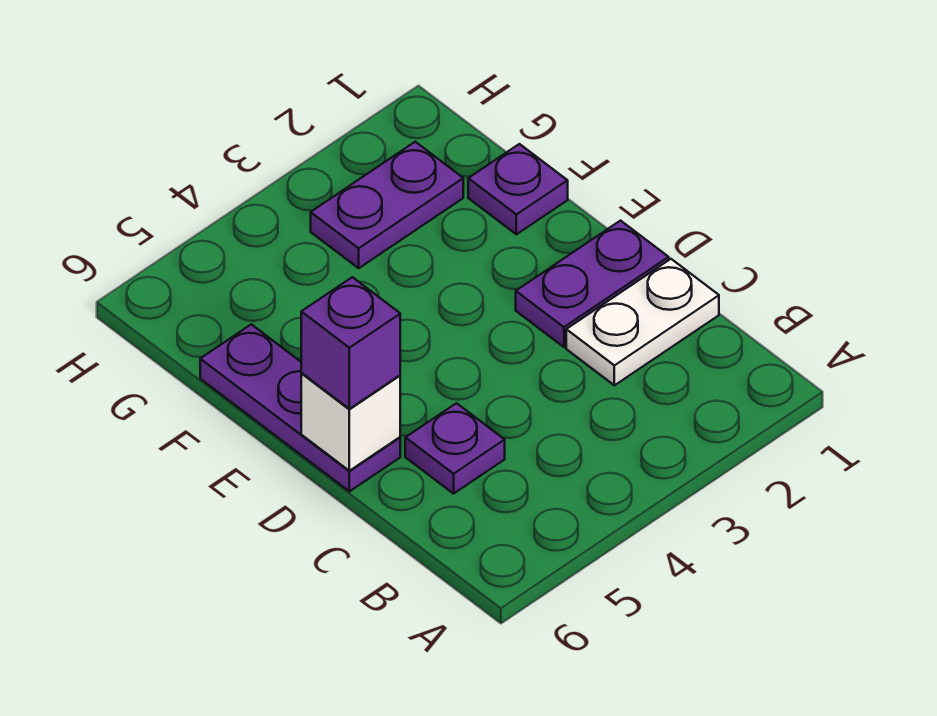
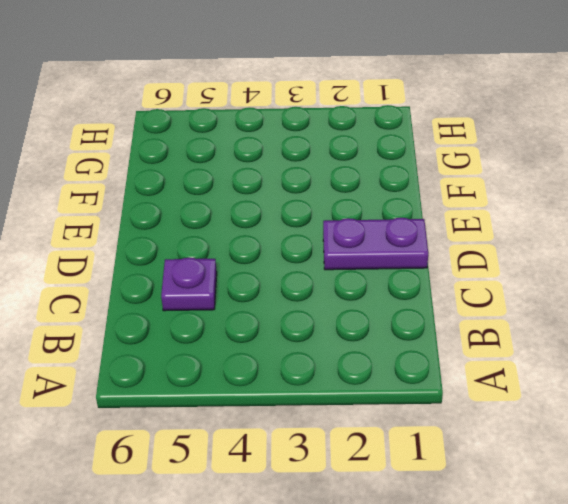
none -> white 1x2 plate [566,259,719,385]
none -> purple 1x3 plate [200,324,400,491]

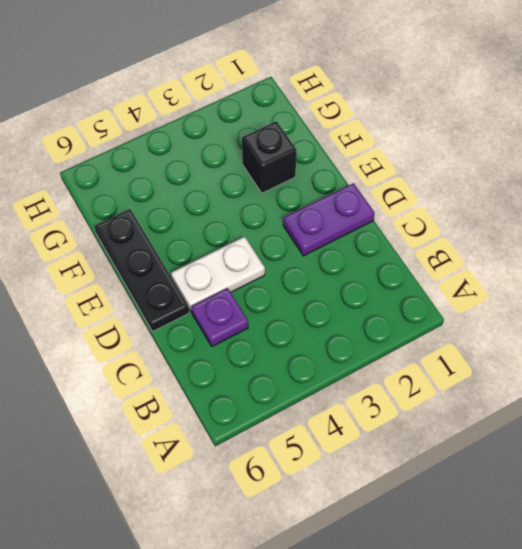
white 1x2 plate [171,237,265,312] -> white 1x2 plate moved to [566,259,719,385]
black 1x3 plate [94,209,189,332] -> purple 1x3 plate [200,324,400,491]
black 1x1 brick [242,121,297,193] -> none
none -> purple 1x1 plate [468,144,568,234]
none -> purple 1x2 plate [311,142,463,268]

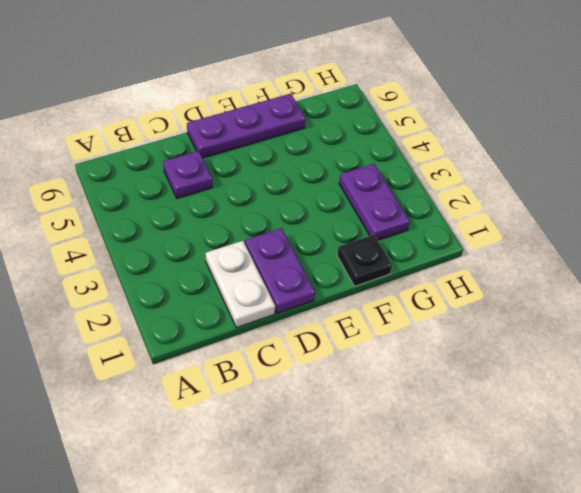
black 1x1 plate [337,235,392,286] -> purple 1x1 plate [468,144,568,234]
none -> white 1x1 brick [301,374,400,471]
none -> purple 1x1 brick [301,277,400,409]

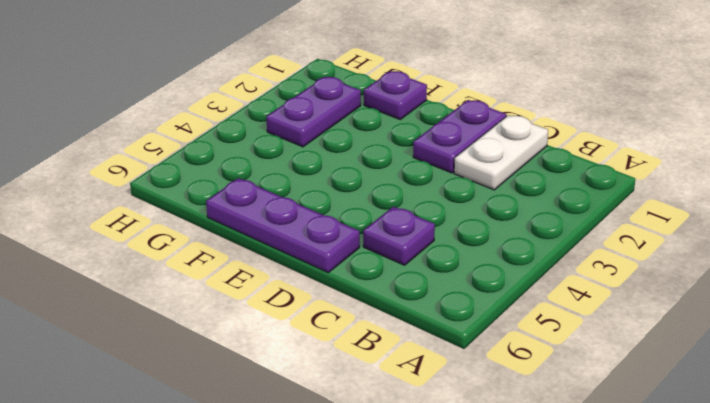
none -> white 1x1 brick [301,374,400,471]
none -> purple 1x1 brick [301,277,400,409]

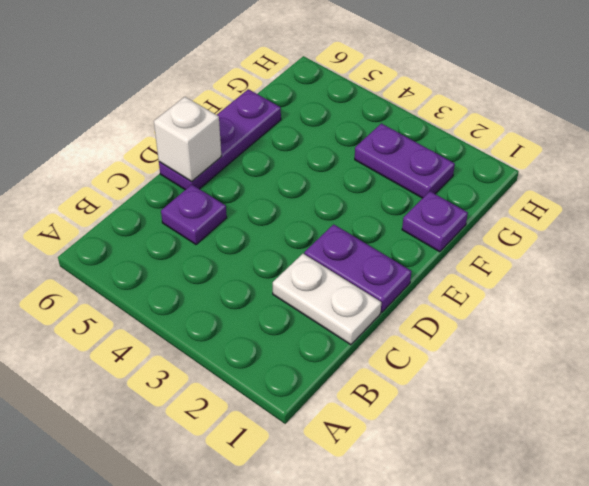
none -> purple 1x1 brick [301,277,400,409]

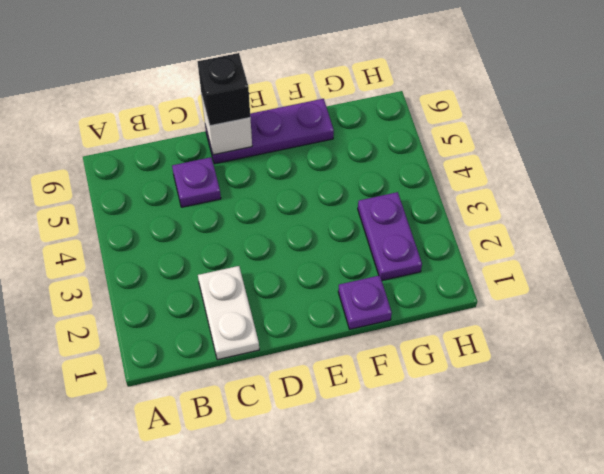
black 1x1 brick [197,53,250,126] -> purple 1x1 brick [301,277,400,409]
none -> purple 1x2 plate [516,221,669,347]

